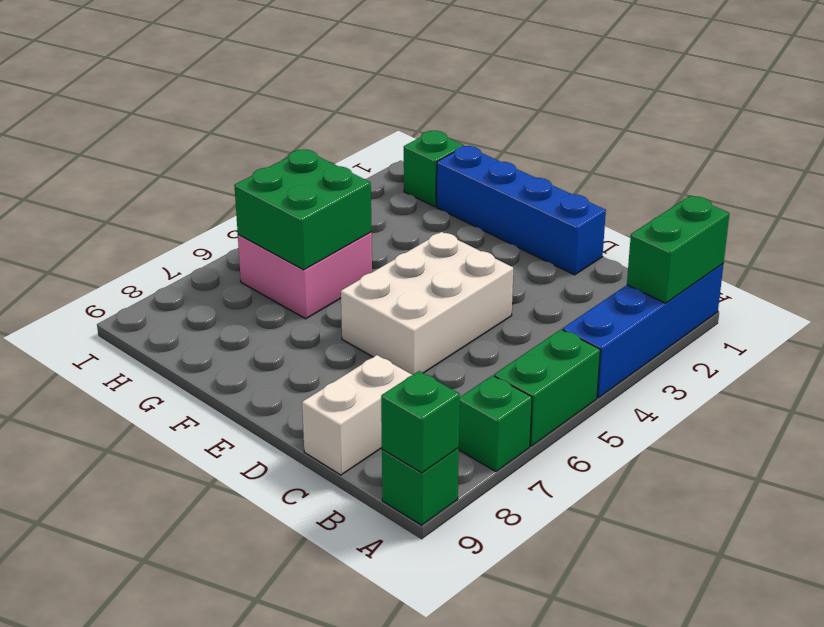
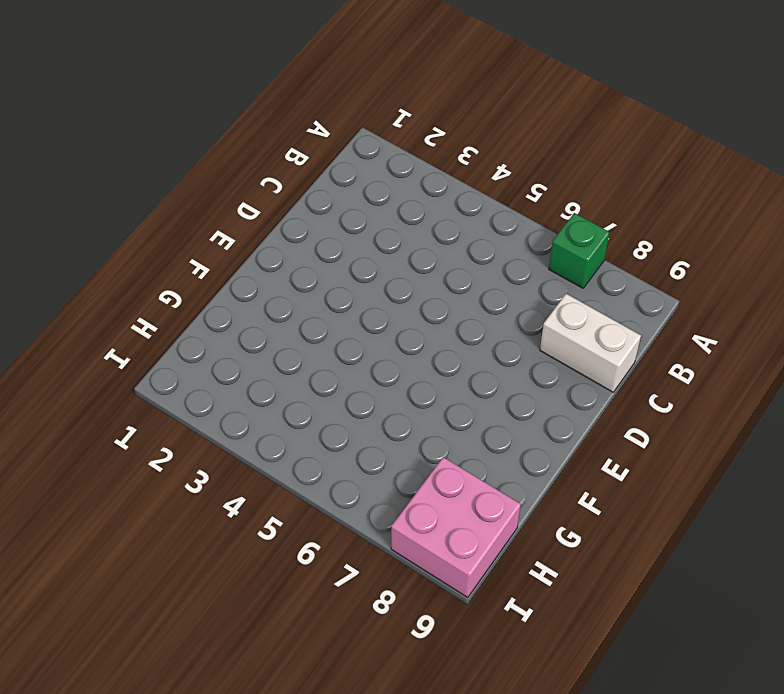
pink 2x2 brick [391,457,521,597] -> pink 2x2 brick moved to [238,232,372,319]
none -> blue 1x4 brick [563,264,723,398]
none -> green 1x2 brick [494,329,600,446]
none -> green 1x1 brick [382,448,459,525]

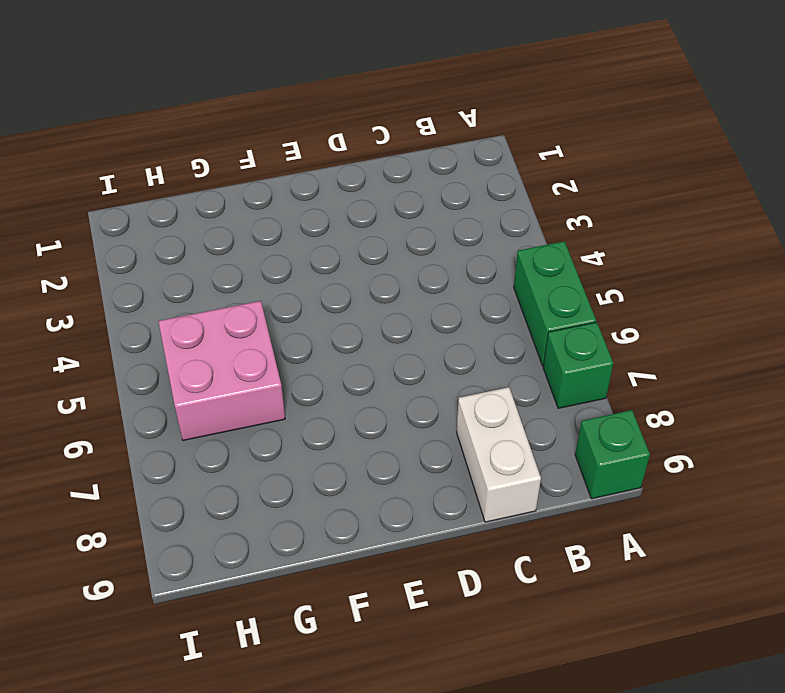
none -> blue 1x4 brick [563,264,723,398]
none -> blue 1x4 brick [437,146,606,275]
none -> white 2x3 brick [341,232,513,375]

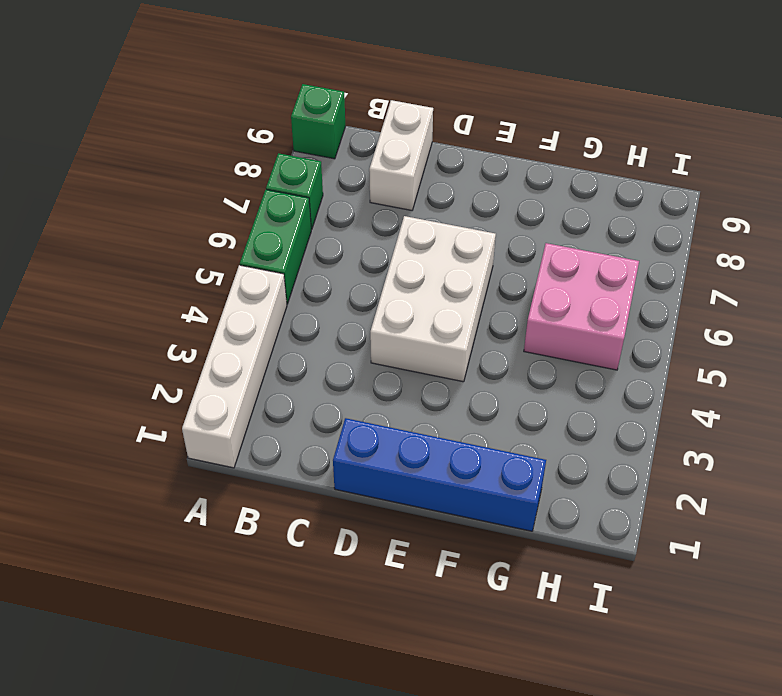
white 1x4 brick [182,265,287,468] -> blue 1x4 brick [563,264,723,398]
none -> green 1x1 brick [404,131,464,207]
none -> green 1x2 brick [627,196,730,303]
none -> green 1x1 brick [381,371,460,473]

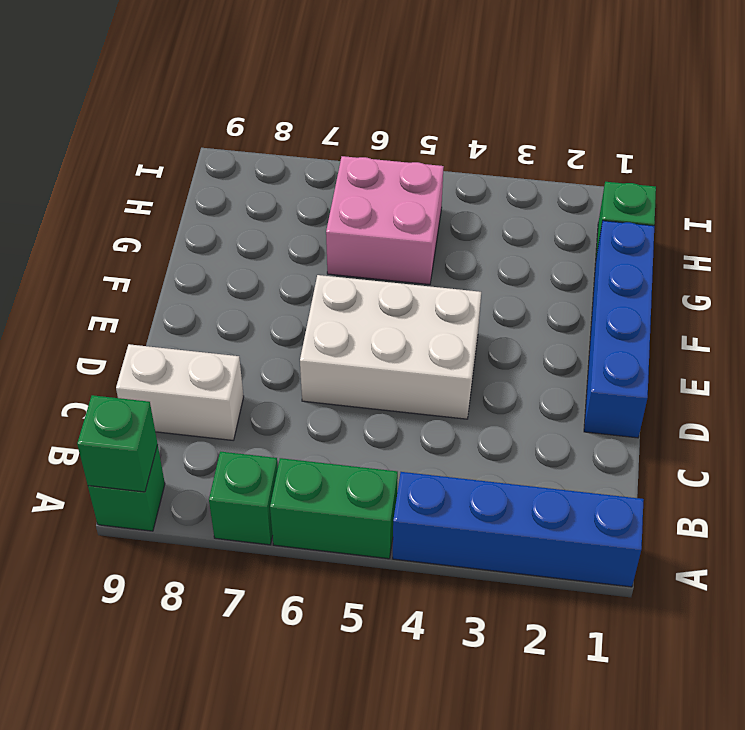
none -> green 1x2 brick [627,196,730,303]
none -> green 2x2 brick [234,150,371,270]

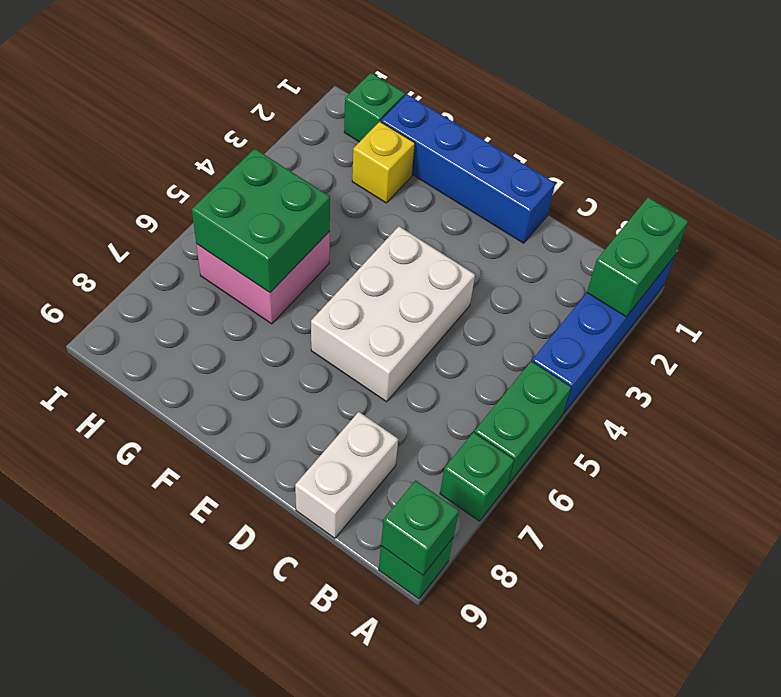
yellow 1x1 brick [352,122,415,203] -> none

